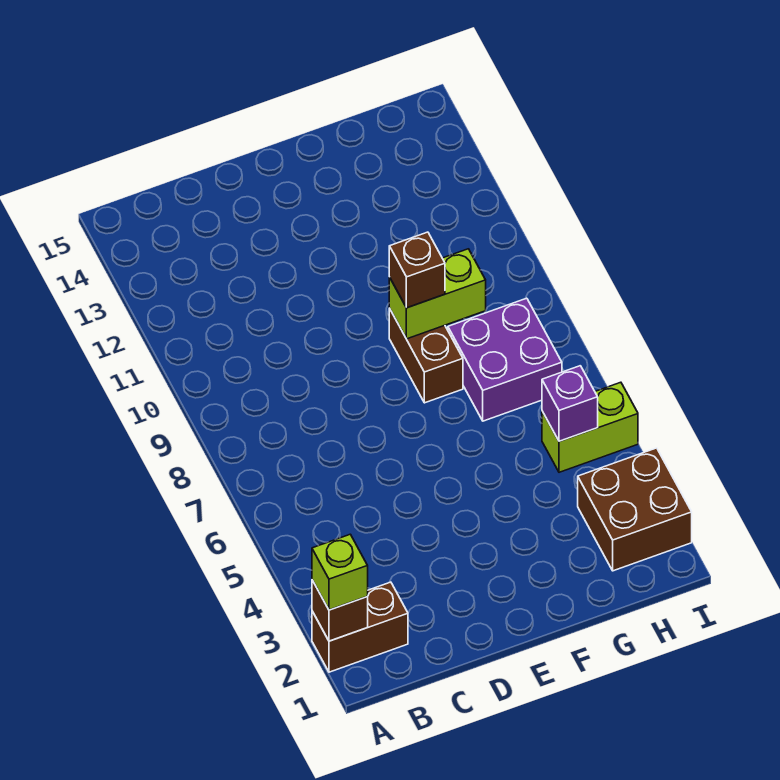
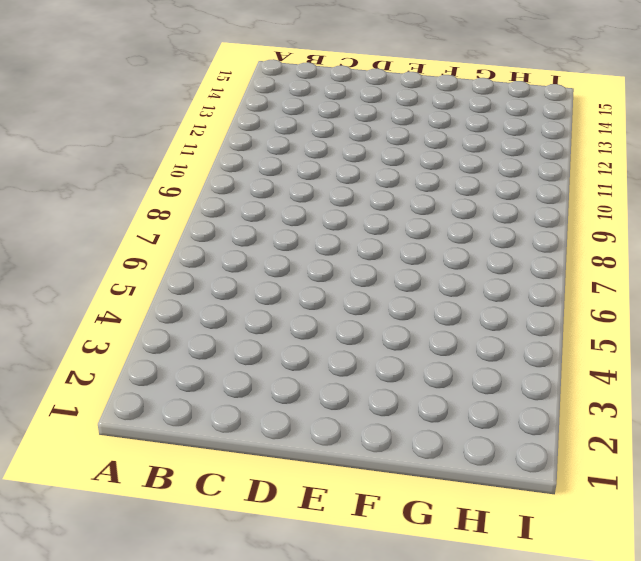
none -> brown 1x2 brick [312,582,408,672]
none -> brown 1x2 brick [389,308,463,403]

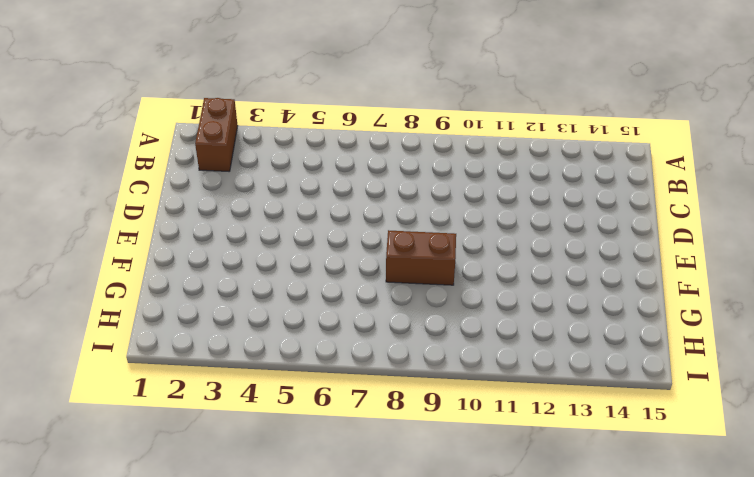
none -> purple 2x2 brick [448,298,562,421]
none -> brown 2x2 brick [578,448,692,571]

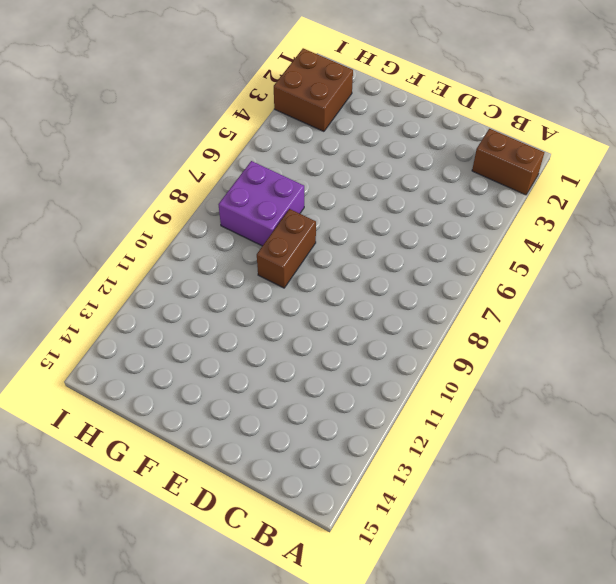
none -> lime 1x2 brick [542,382,638,472]
none -> brown 1x1 brick [312,580,368,641]

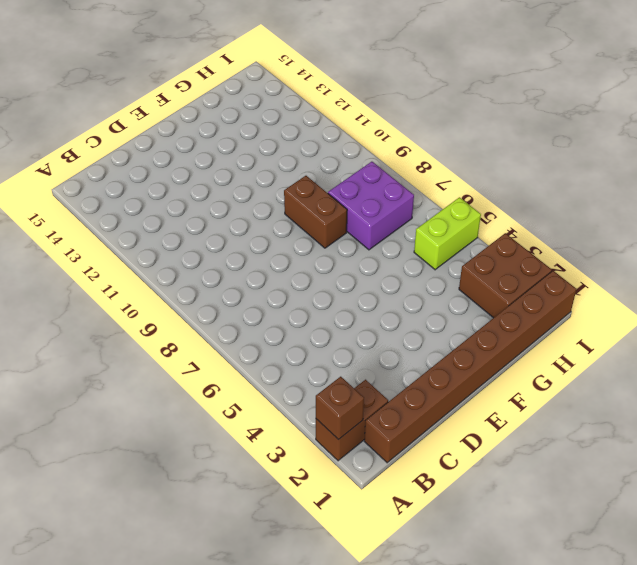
brown 1x8 brick [364,271,576,463] -> none
none -> lime 1x2 brick [389,249,486,339]
none -> purple 1x1 brick [542,366,598,441]

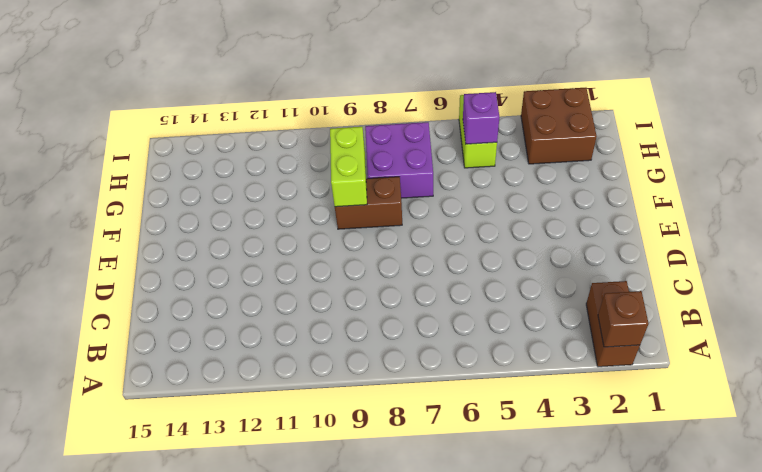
none -> lime 1x1 brick [312,534,368,610]
none -> brown 1x1 brick [389,232,445,308]

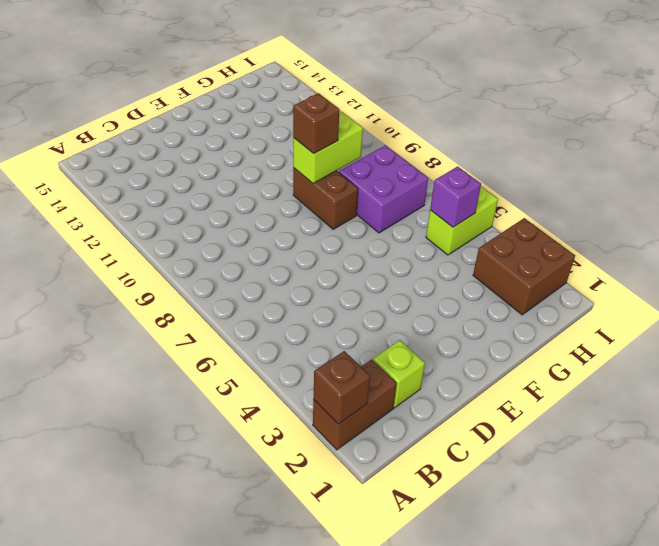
lime 1x1 brick [373,340,425,408] -> lime 1x1 brick moved to [312,534,368,610]

